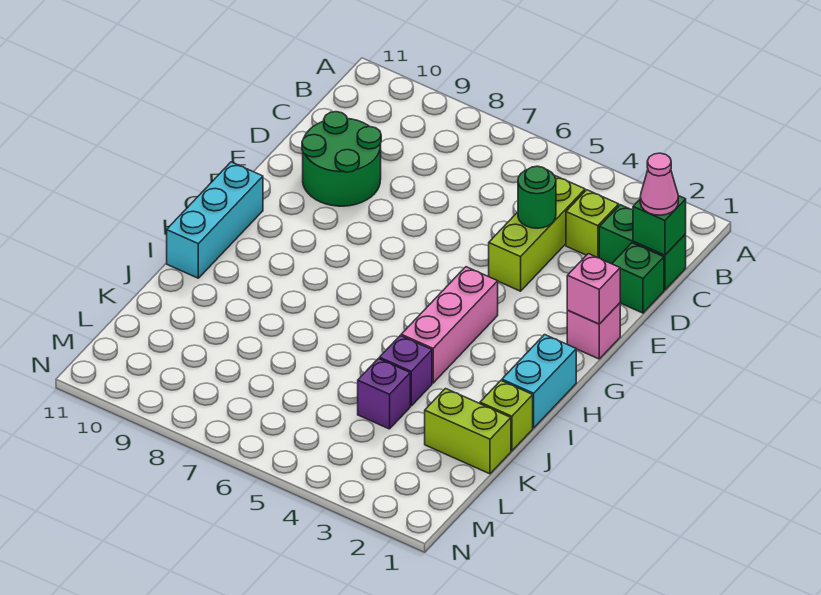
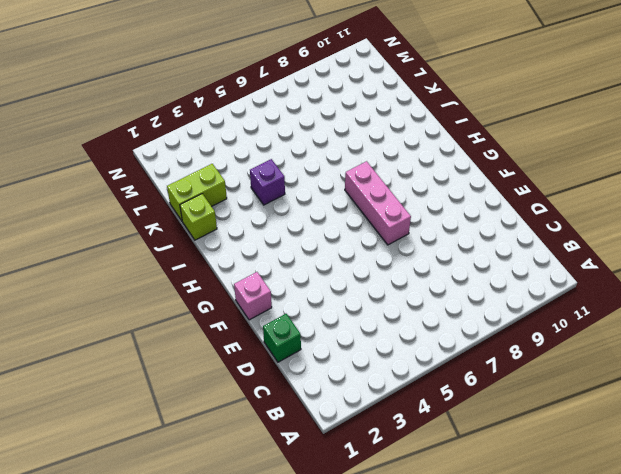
pink 1x3 brick [345,161,411,245] -> pink 1x3 brick moved to [401,267,498,383]
none -> green 1x2 brick [599,205,686,290]
none -> lime 1x1 brick [566,190,619,258]
none -> lime 1x3 brick [489,175,585,291]

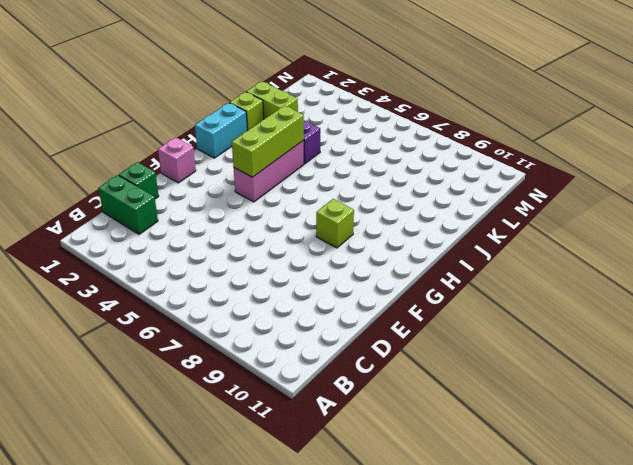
lime 1x3 brick [232,106,304,177] -> lime 1x3 brick moved to [489,175,585,291]
lime 1x1 brick [316,199,354,248] -> lime 1x1 brick moved to [566,190,619,258]
none -> green 2x2 round brick [302,112,381,206]
none -> cyan 1x3 brick [167,162,263,278]
none -> purple 1x1 brick [358,359,410,429]

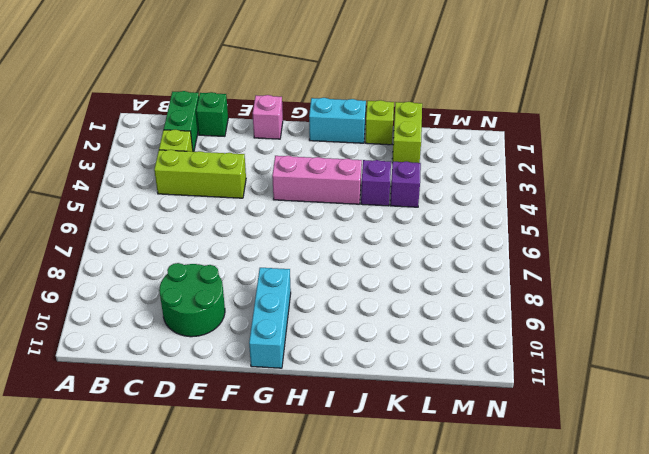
cyan 1x3 brick [249,268,291,368] -> cyan 1x3 brick turned to [167,162,263,278]
none -> green 1x1 brick [633,196,686,255]
none -> green 1x1 round brick [518,166,556,228]
none -> pink 1x1 brick [567,254,620,324]

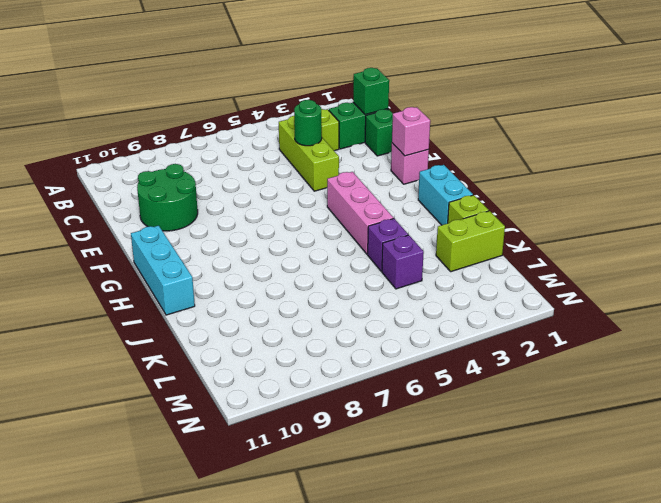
none -> pink 1x1 cone [640,153,678,215]

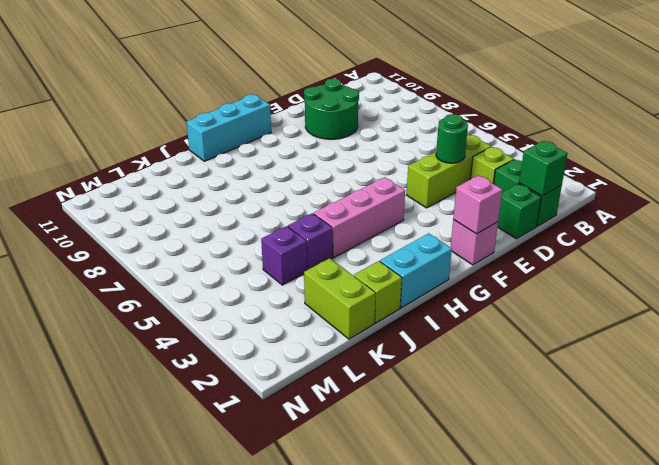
none -> pink 1x1 cone [640,153,678,215]

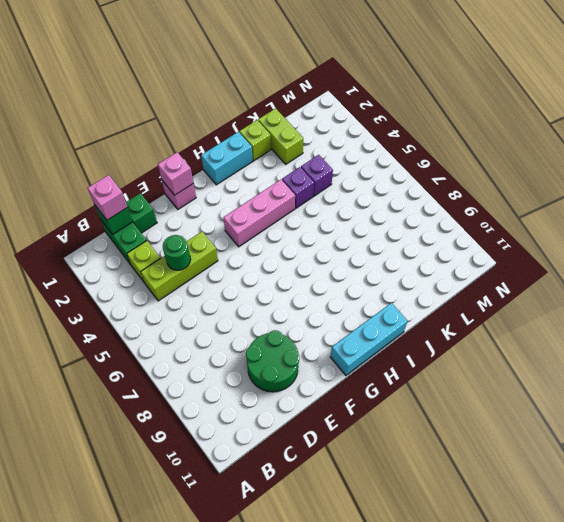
pink 1x1 brick [88,175,127,220] -> pink 1x1 cone [640,153,678,215]

